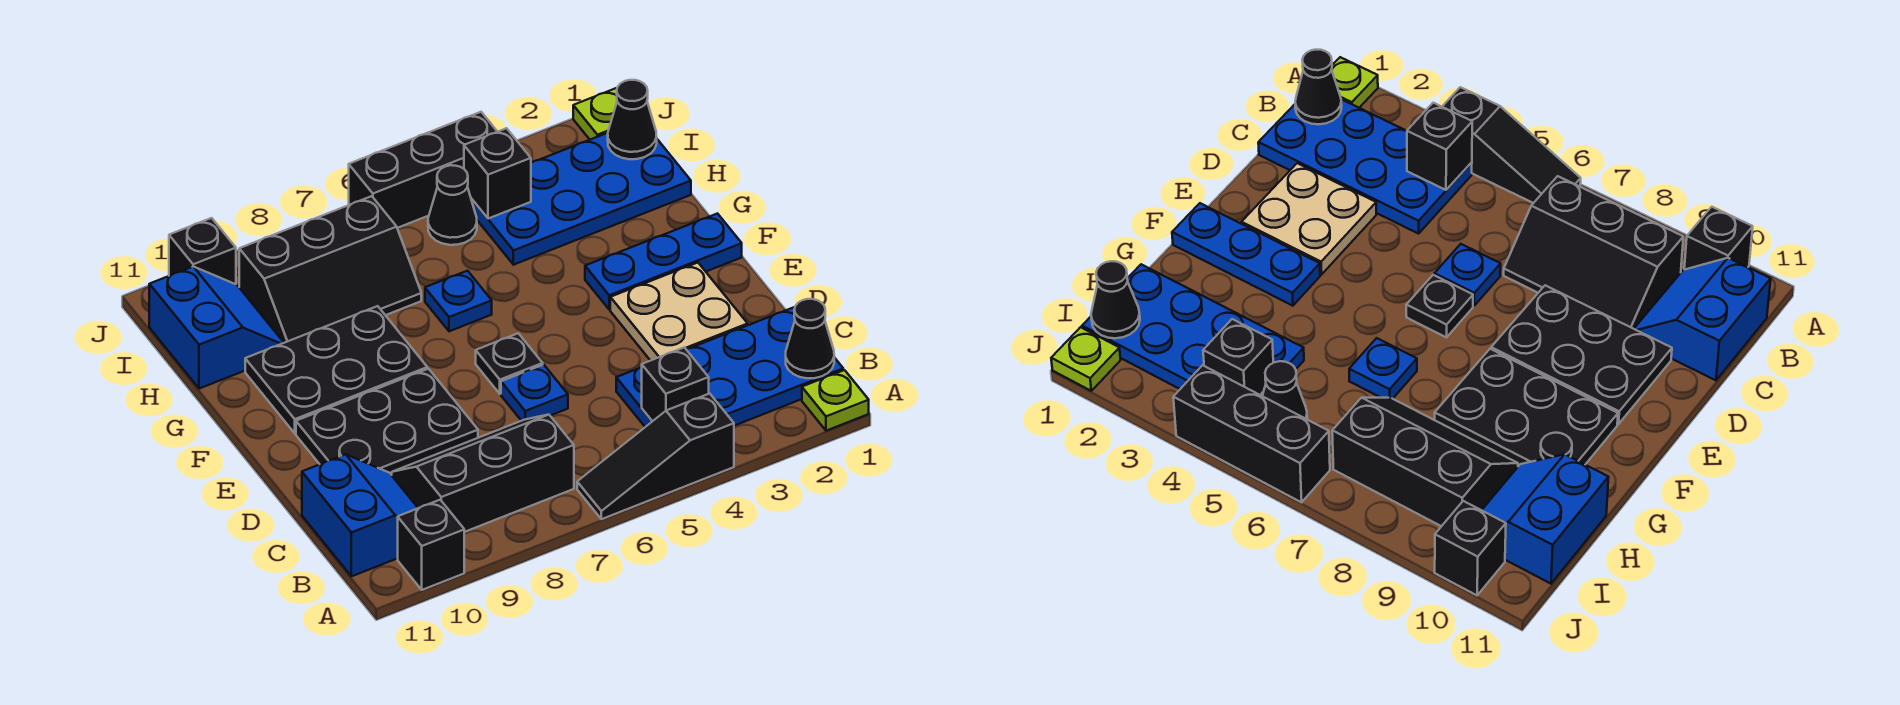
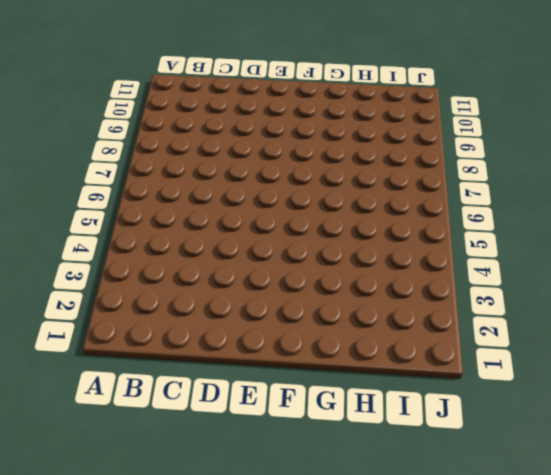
none -> lime 1x1 plate [802,370,869,431]
none -> black 1x3 slope [577,394,734,519]
none -> black 1x1 brick [398,500,464,590]

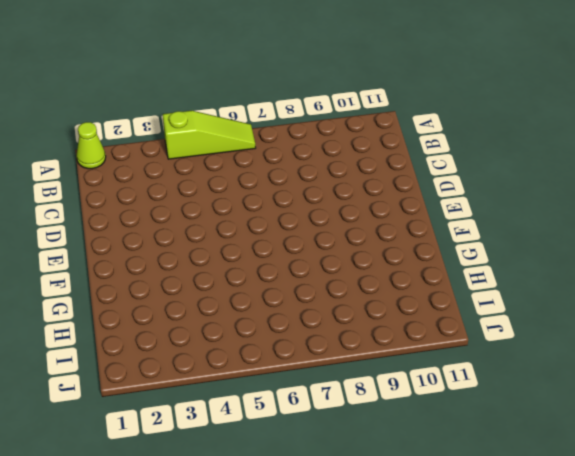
lime 1x1 cone [77,122,106,169] -> lime 1x1 plate [802,370,869,431]
lime 1x3 slope [163,111,256,159] -> black 1x3 slope [577,394,734,519]
none -> black 1x1 brick [398,500,464,590]
none -> blue 2x4 plate [616,307,843,427]
none -> black 2x3 slope [392,415,574,532]

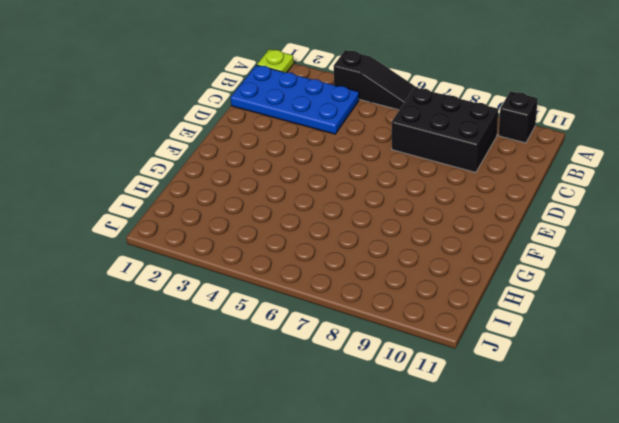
black 2x3 brick [392,87,498,172] -> black 2x3 slope [392,415,574,532]
none -> blue 2x2 slope [302,454,418,576]
none -> tan 2x2 plate [610,263,748,361]
none -> blue 1x1 plate [501,365,568,421]

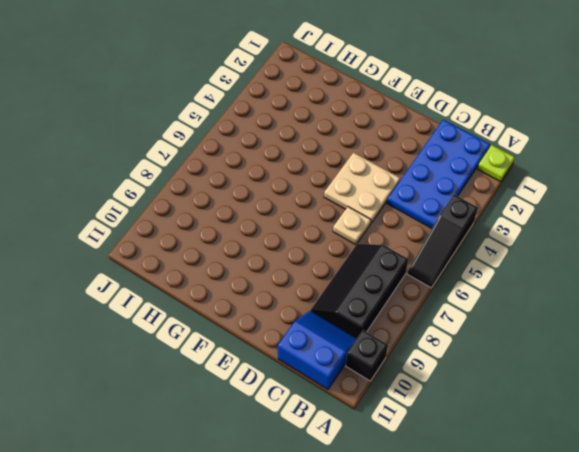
tan 2x2 plate [324,153,400,223] -> tan 2x2 plate moved to [610,263,748,361]
tan 1x1 plate [333,207,371,245] -> blue 1x1 plate [501,365,568,421]
none -> black 2x3 plate [296,369,478,475]
none -> black 1x1 plate [476,333,543,394]
none -> blue 1x3 plate [585,214,742,310]

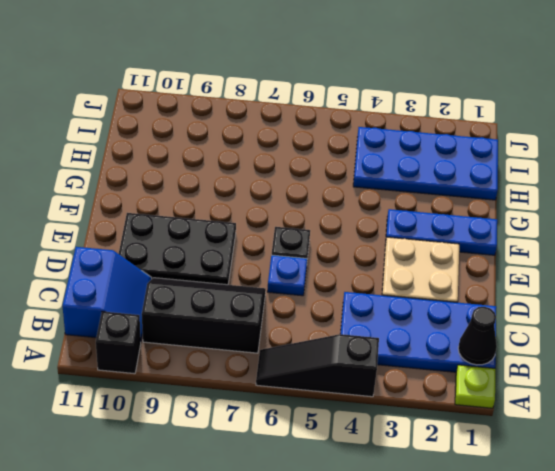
none -> black 2x3 plate [245,306,427,433]
none -> blue 1x1 plate [425,271,492,331]
none -> black 2x3 slope [239,196,421,343]

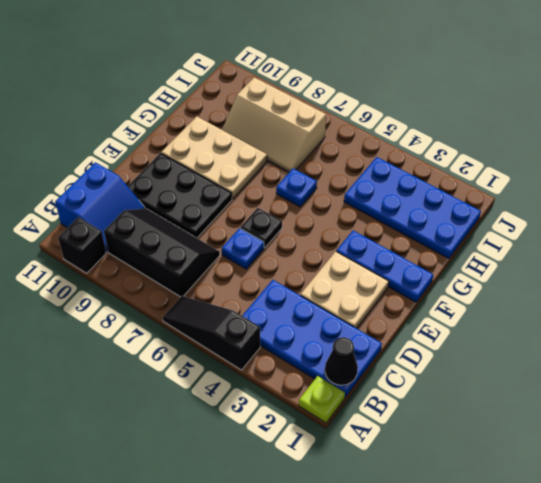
tan 2x3 plate [161,116,267,199] -> black 2x3 plate [245,306,427,433]
tan 2x3 slope [222,77,326,172] -> black 2x3 slope [239,196,421,343]
none -> blue 2x2 slope [149,267,284,389]
none -> black 1x1 cone [428,165,477,245]
none -> lime 1x1 plate [573,88,617,140]

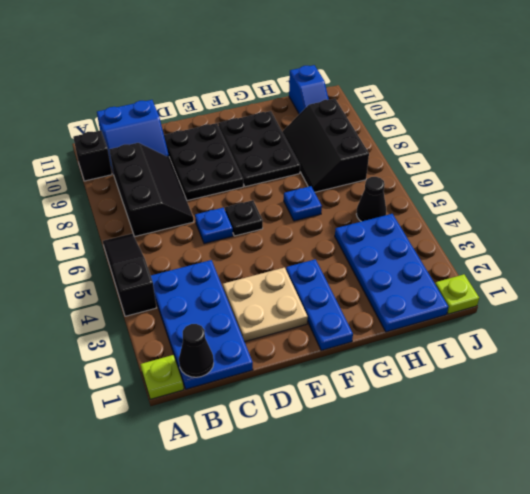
blue 1x2 slope [289,65,329,114] -> blue 2x2 slope [149,267,284,389]
none -> black 1x3 brick [349,112,497,228]
none -> black 1x1 brick [169,218,236,284]
none -> black 1x1 brick [642,347,709,421]

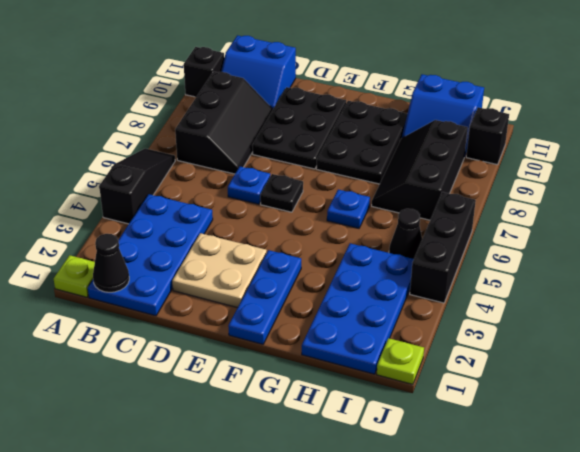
none -> black 1x1 brick [642,347,709,421]
none -> black 1x1 cone [608,80,657,159]
none -> black 1x1 brick [464,128,531,219]

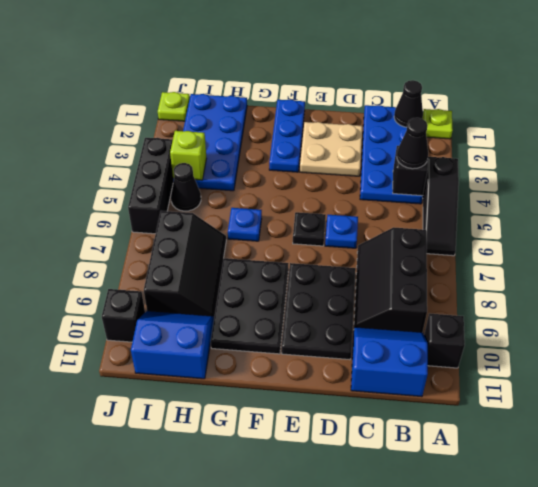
black 1x1 cone [397,118,428,169] -> black 1x1 cone moved to [608,80,657,159]
lime 1x1 brick [170,131,206,180] -> black 1x1 brick [464,128,531,219]

